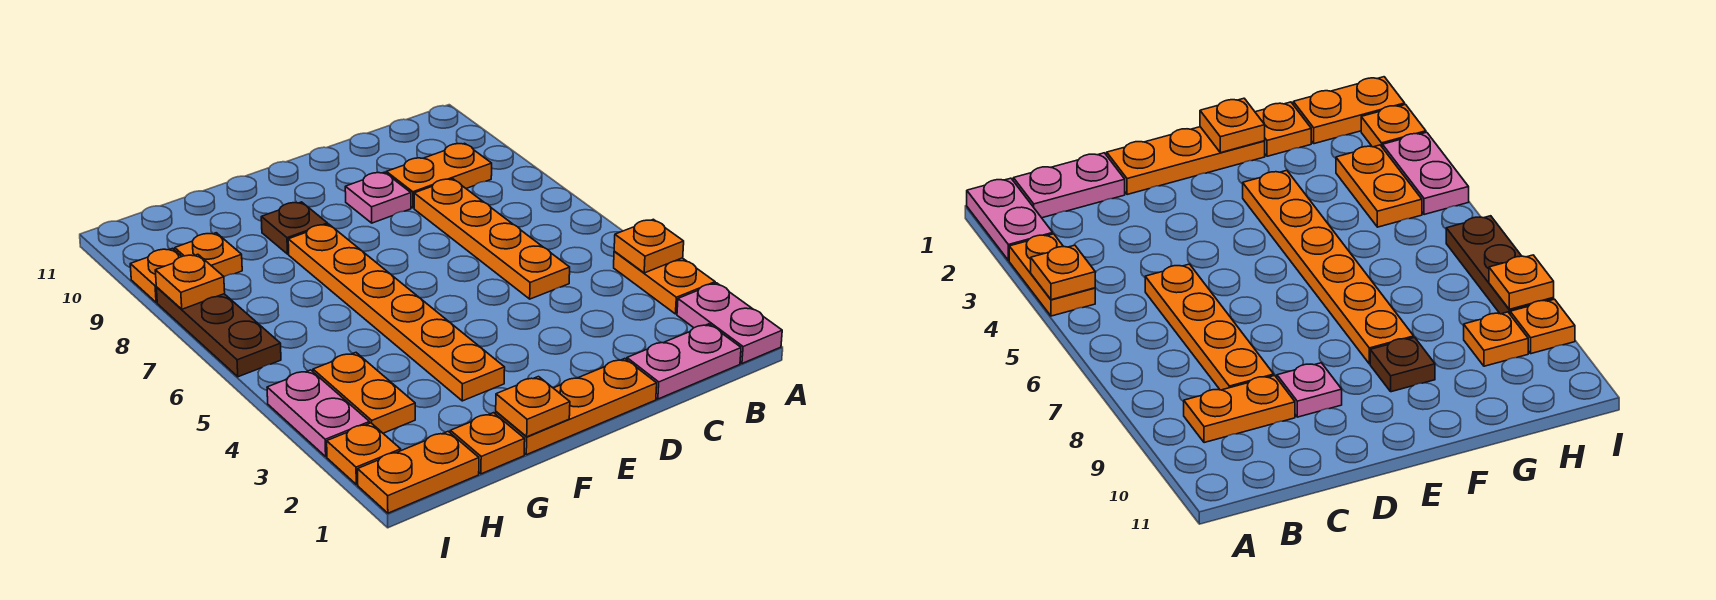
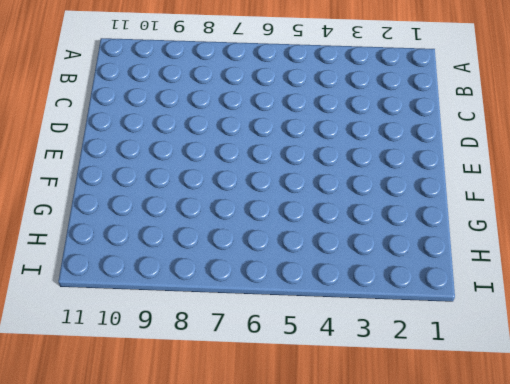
none -> pink 1x2 plate [677,283,782,363]
none -> orange 1x2 plate [614,251,715,314]
none -> pink 1x2 plate [627,324,741,399]

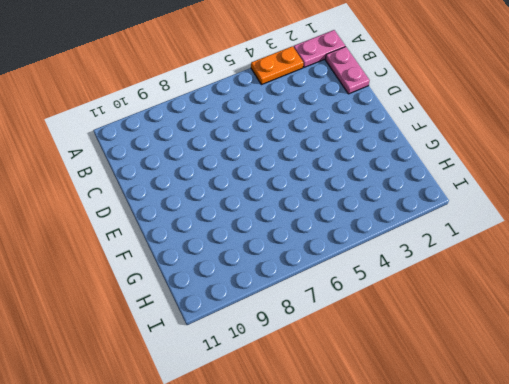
none -> orange 1x2 plate [386,143,492,208]
none -> orange 1x4 plate [414,179,570,299]
none -> orange 1x3 plate [496,359,657,455]

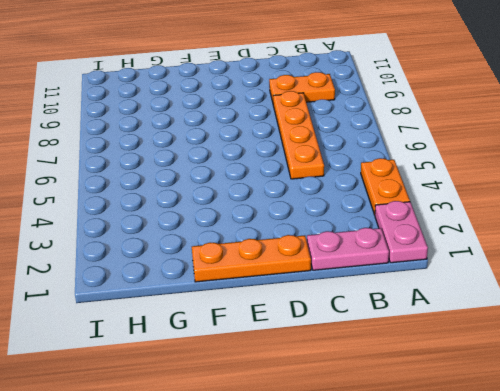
none -> pink 1x1 plate [345,172,411,223]
none -> orange 1x6 plate [288,224,505,401]
none -> brown 1x1 plate [261,202,328,254]

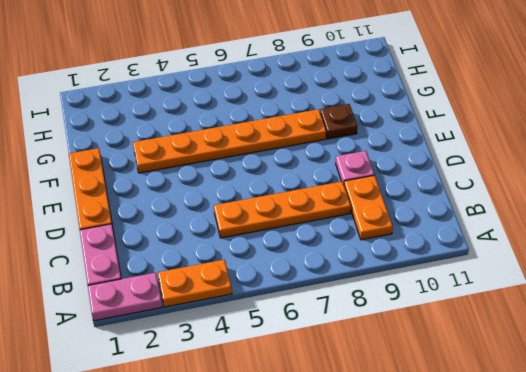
none -> orange 1x1 plate [450,413,525,474]
none -> orange 1x2 plate [358,431,479,513]
none -> orange 1x2 plate [313,353,415,433]

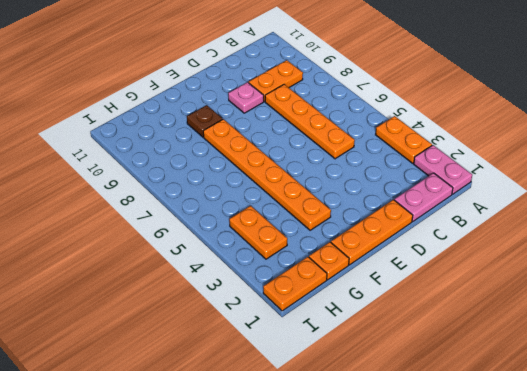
none -> orange 1x1 plate [175,233,242,277]
none -> orange 1x1 plate [327,423,401,485]
none -> pink 1x2 plate [267,370,370,456]

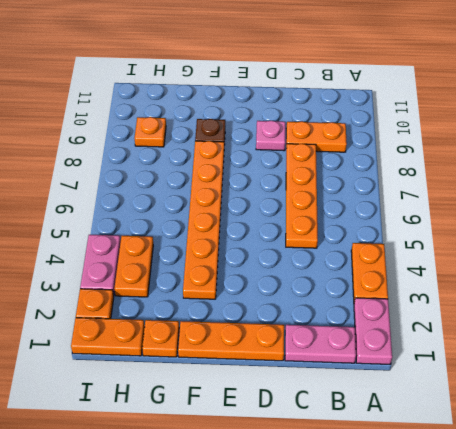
none -> brown 1x3 plate [156,287,281,377]
none -> orange 1x1 plate [130,248,182,303]
none -> orange 1x1 plate [614,219,684,273]

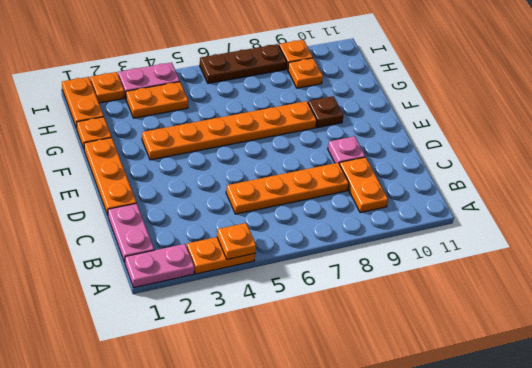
none -> orange 1x1 plate [496,377,570,437]
none -> orange 1x1 plate [155,254,225,309]

